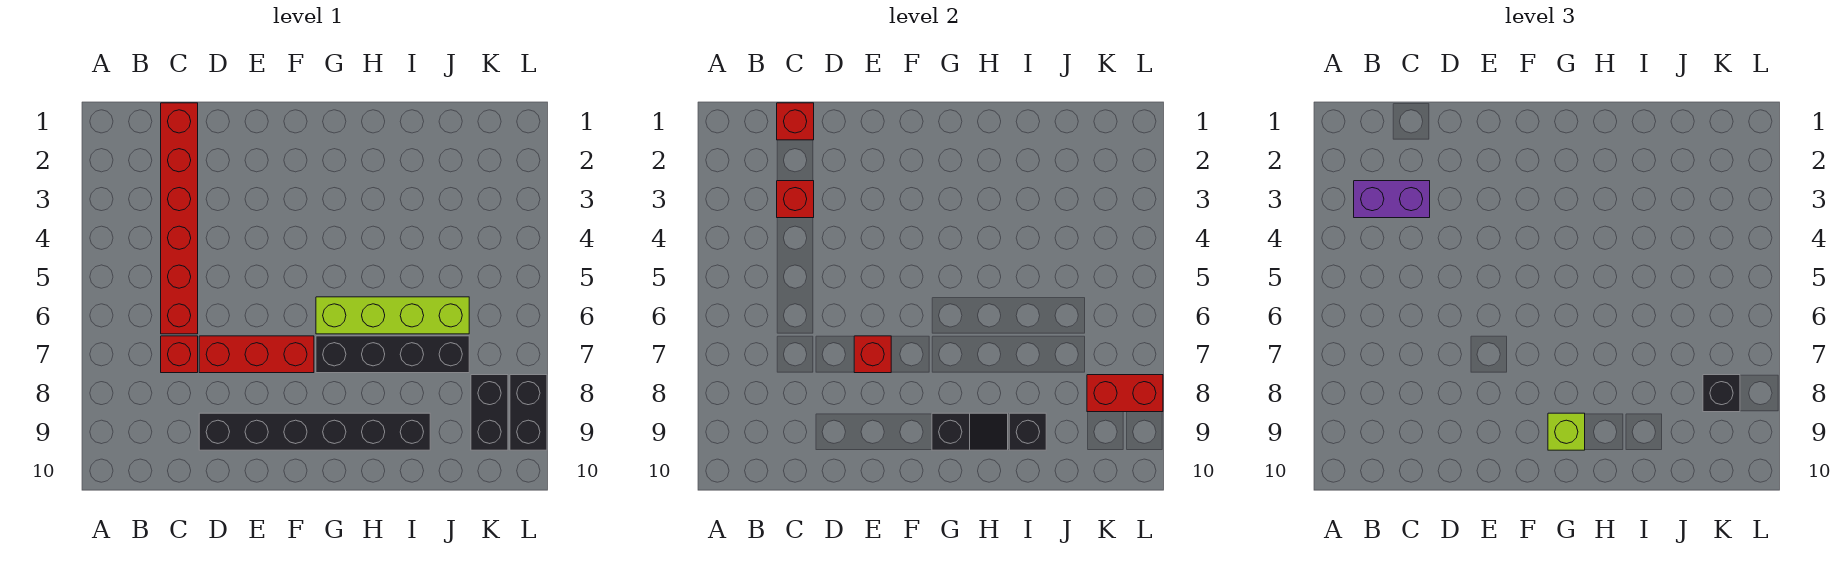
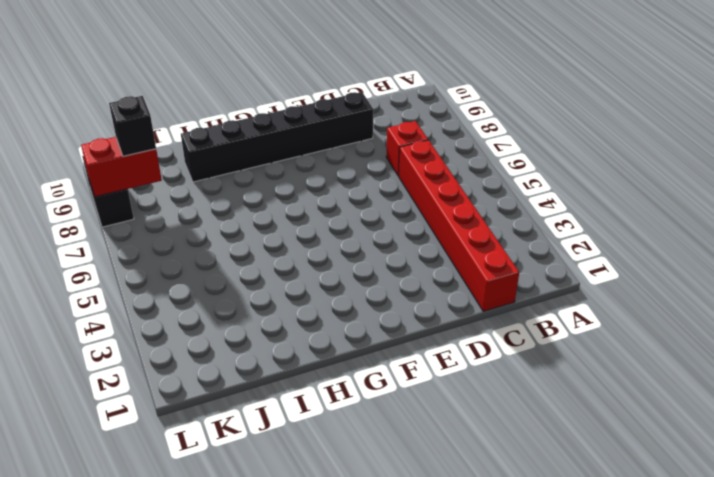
none -> red 1x3 brick [199,336,314,373]
none -> lime 1x4 brick [316,297,469,334]
none -> black 1x4 brick [316,336,469,373]

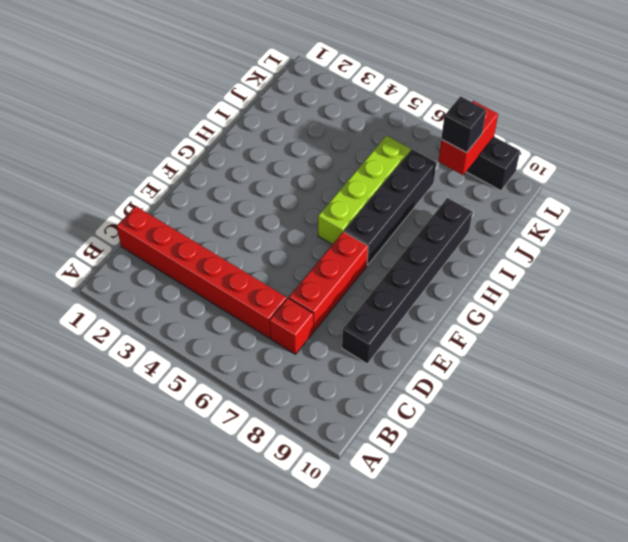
none -> black 1x2 brick [471,375,508,450]
none -> red 1x1 brick [777,103,814,140]
none -> red 1x1 brick [777,181,814,218]

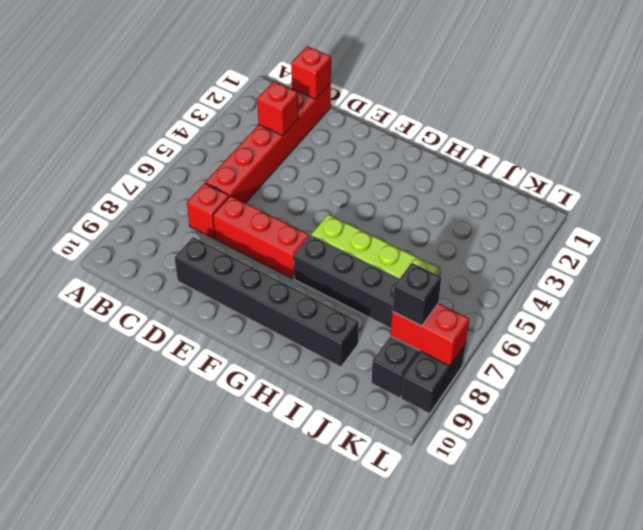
none -> red 1x1 brick [854,336,891,373]
none -> black 1x2 slope [932,413,1008,450]
none -> black 1x1 brick [1009,413,1046,450]

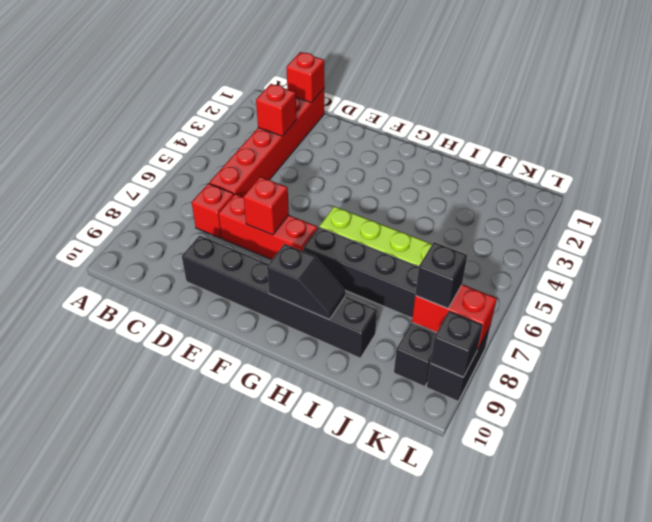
black 1x1 brick [430,311,483,377] -> black 1x1 brick moved to [1009,413,1046,450]
none -> purple 1x2 brick [1354,181,1430,218]
none -> lime 1x1 brick [1548,413,1585,450]

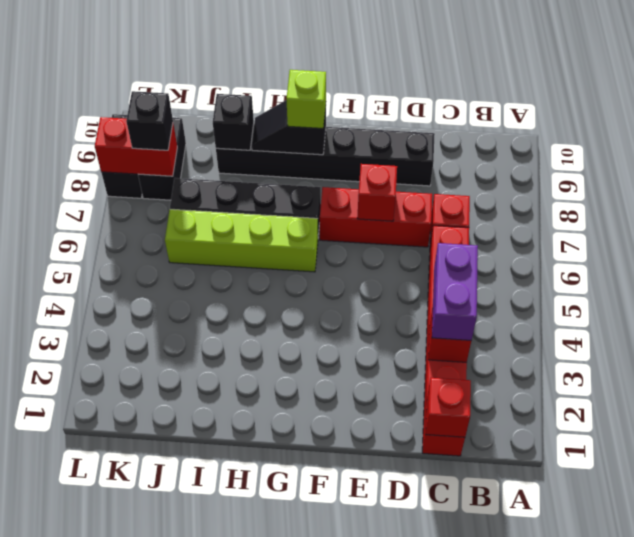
purple 1x2 brick [432,243,478,340] -> purple 1x2 brick turned to [1354,181,1430,218]

